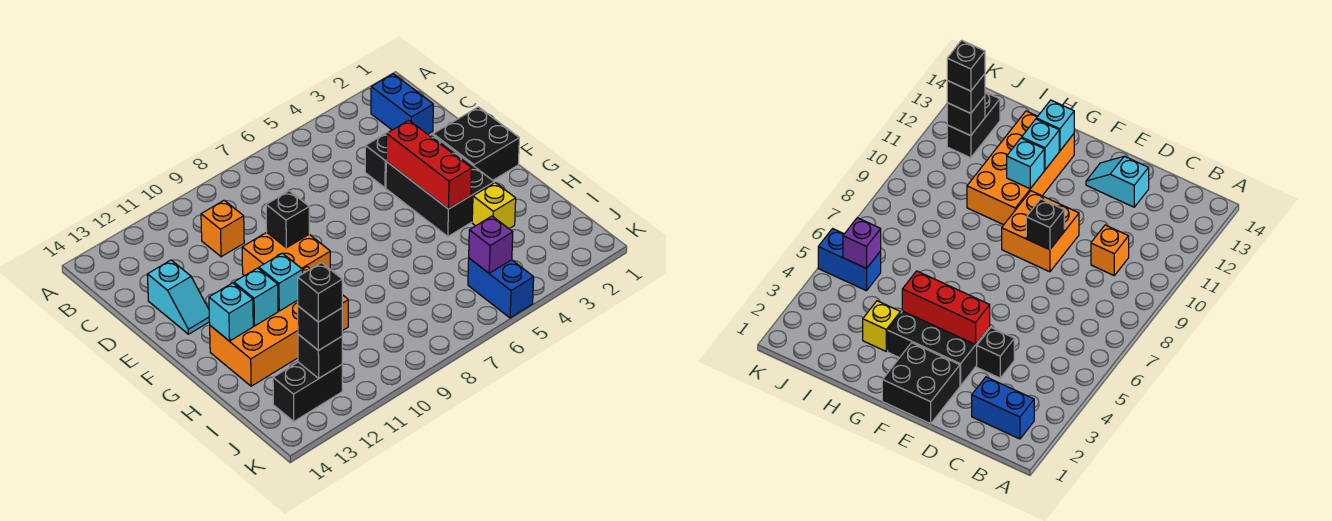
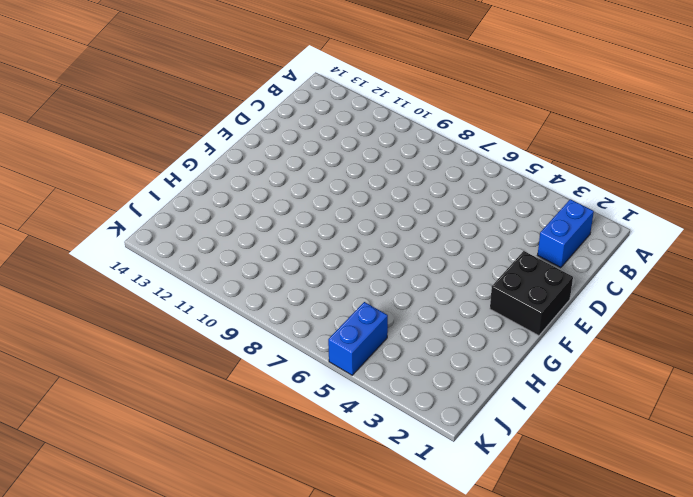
none -> orange 1x1 brick [201,200,244,257]
none -> black 1x1 brick [365,132,388,188]
none -> cyan 1x2 slope [147,260,209,334]

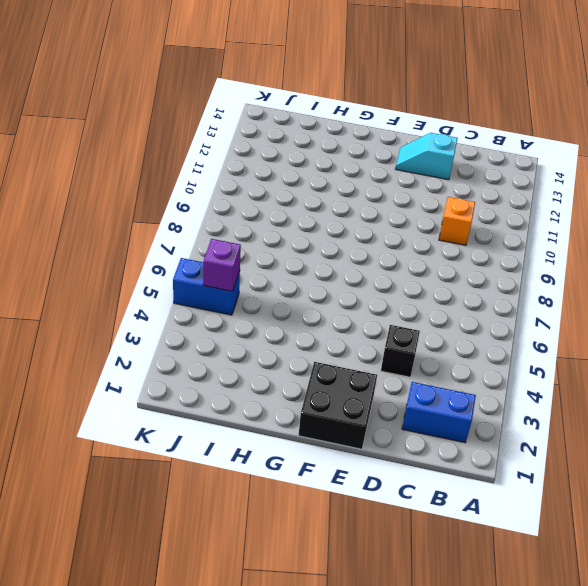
none -> black 2x3 brick [386,135,494,237]
none -> orange 2x2 brick [242,232,330,276]
none -> orange 2x4 brick [210,267,348,386]

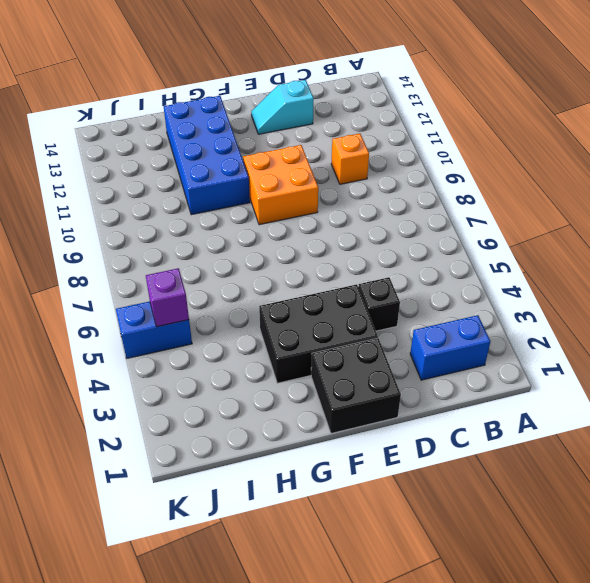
blue 2x4 brick [164,96,250,215] -> orange 2x4 brick [210,267,348,386]
none -> yellow 1x1 brick [472,183,516,229]
none -> black 1x2 brick [273,362,342,421]
none -> red 1x3 brick [386,121,472,209]

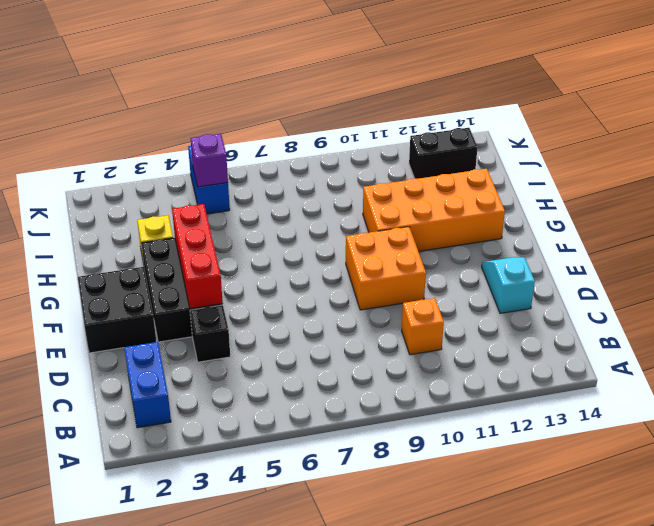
none -> black 1x1 brick [266,191,309,248]
none -> cyan 1x1 brick [259,253,303,311]
none -> cyan 1x1 brick [234,268,278,326]

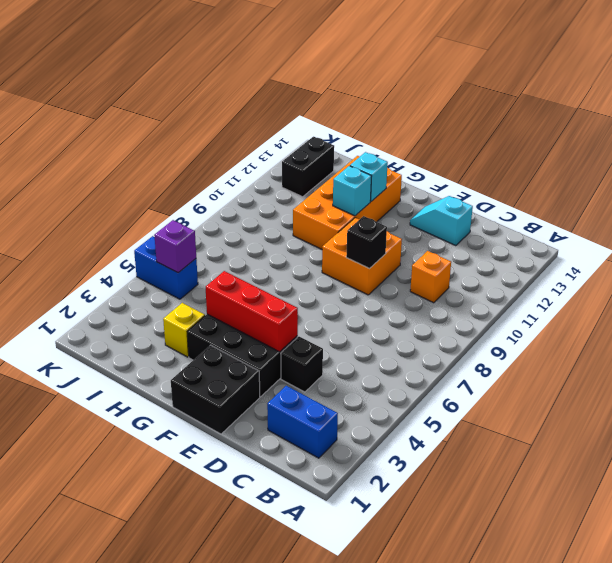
none -> cyan 1x1 brick [209,283,253,341]
none -> black 1x1 brick [298,334,342,378]
none -> black 1x1 brick [298,306,342,351]

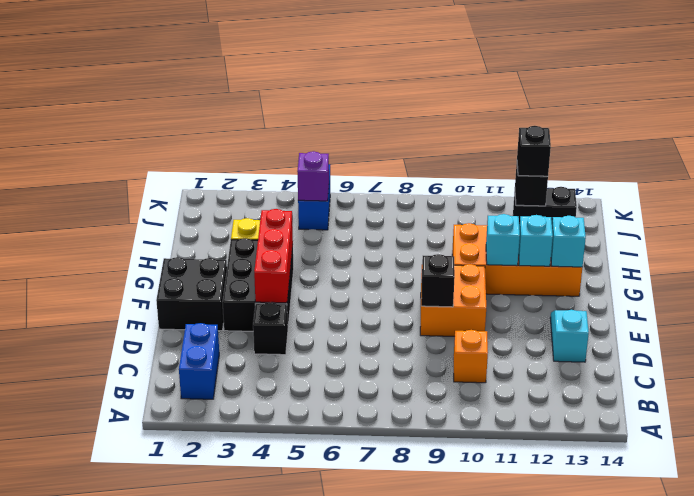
none -> black 1x1 brick [297,263,342,322]

